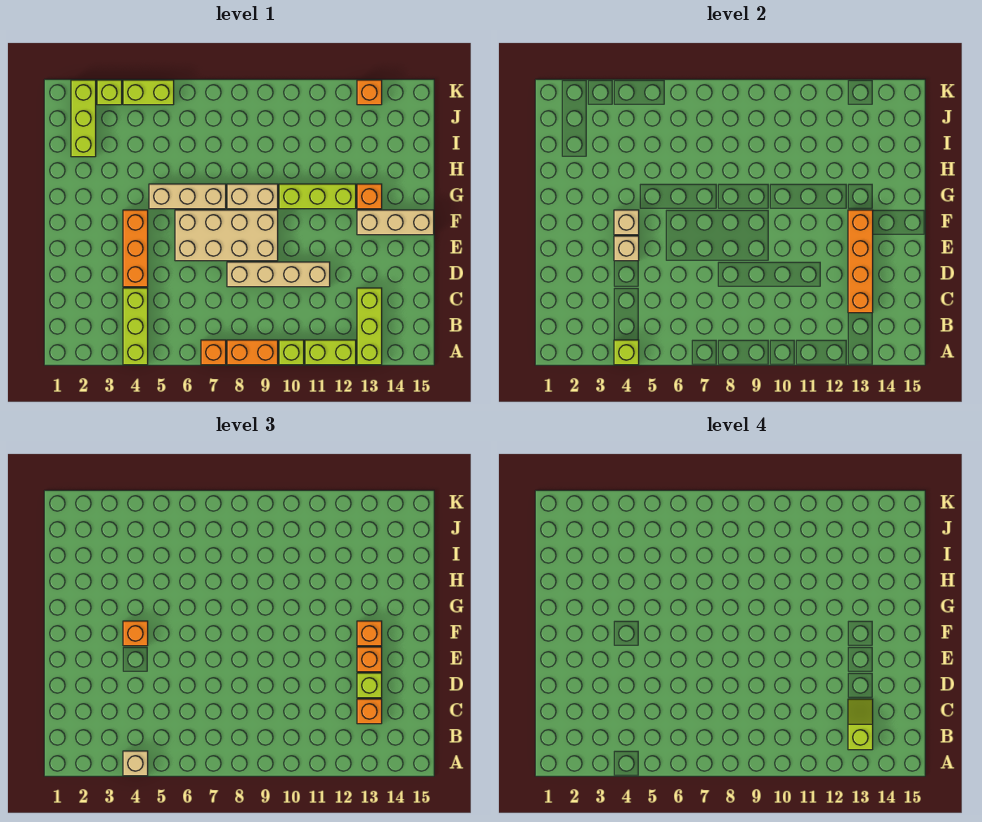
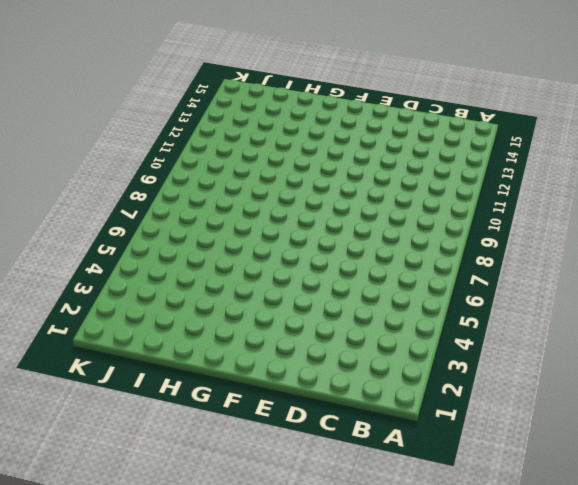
none -> lime 1x3 brick [123,288,148,365]
none -> orange 1x1 brick [201,340,226,365]
none -> orange 1x2 brick [227,340,278,365]

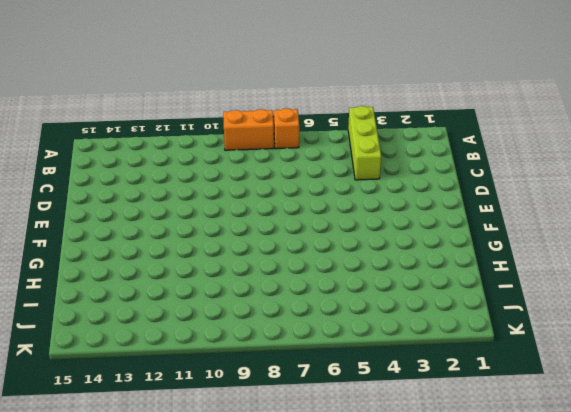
none -> lime 1x1 brick [279,340,304,365]
none -> lime 1x2 brick [305,340,356,365]
none -> lime 1x3 brick [357,288,382,365]

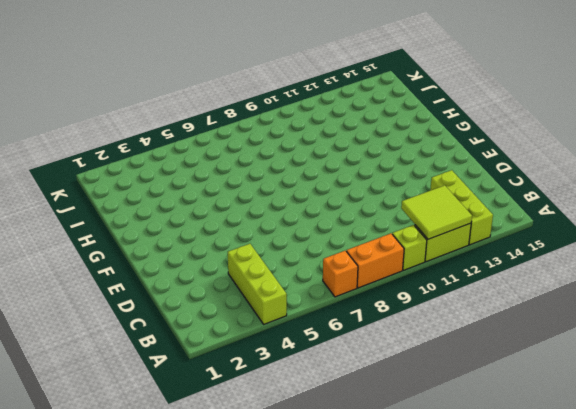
lime 2x2 tile [401,185,472,239] -> none
none -> orange 1x3 brick [123,210,148,287]
none -> tan 1x4 brick [227,262,330,287]
none -> tan 2x4 brick [175,210,278,261]

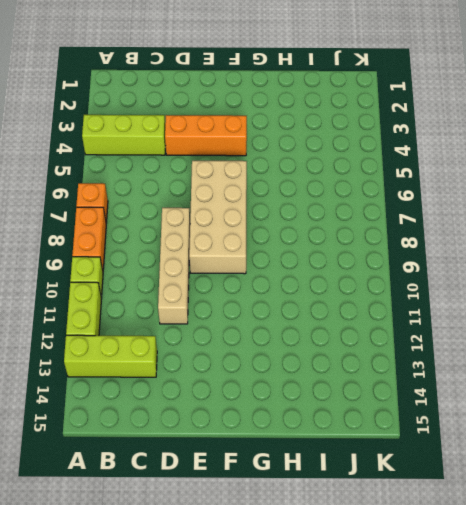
none -> tan 1x3 brick [357,210,434,235]
none -> tan 1x3 brick [149,184,226,209]
none -> tan 1x2 brick [227,184,278,209]

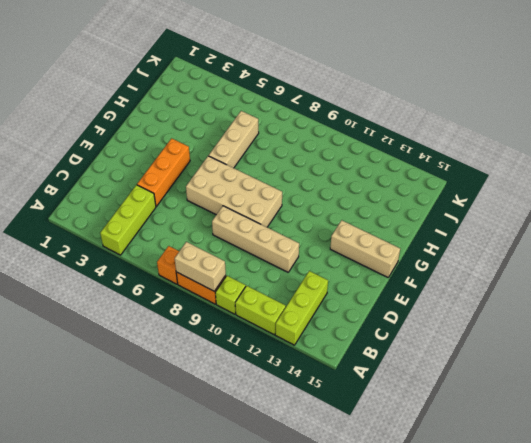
tan 1x2 brick [175,242,226,291] -> tan 1x2 brick moved to [227,184,278,209]
tan 1x3 brick [209,111,259,168] -> tan 1x3 brick turned to [149,184,226,209]
none -> lime 1x3 brick [279,184,356,209]
none -> orange 1x1 brick [357,184,382,209]
none -> lime 1x3 brick [71,80,96,157]

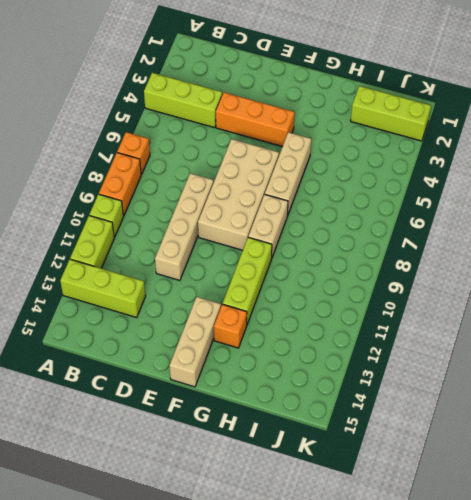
none -> lime 1x1 brick [97,80,122,105]
none -> lime 1x2 brick [123,80,174,105]
none -> orange 1x1 brick [357,80,382,105]

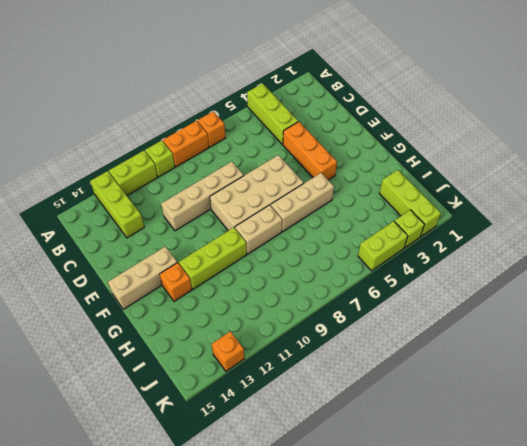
none -> lime 1x1 brick [614,340,639,365]
none -> orange 1x4 brick [848,210,873,313]
none -> tan 1x1 brick [614,236,639,261]

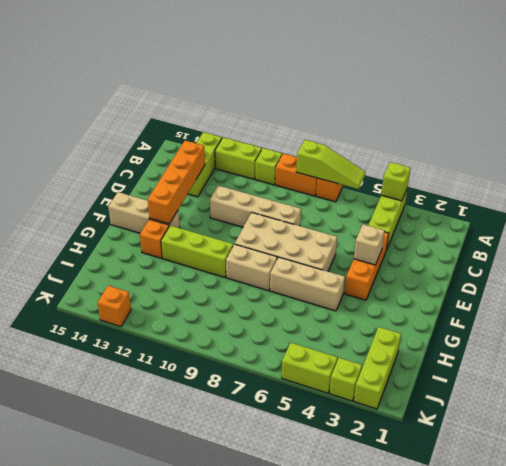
lime 1x3 slope [296,140,365,189] -> none
none -> tan 1x1 brick [614,210,639,235]
none -> tan 1x1 brick [123,751,148,776]
none -> orange 1x1 brick [357,699,382,724]

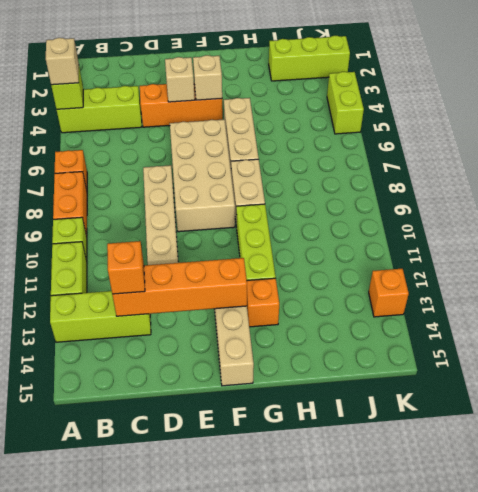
none -> lime 1x1 brick [97,80,122,105]
none -> lime 1x1 brick [357,673,382,698]
none -> orange 1x1 brick [357,647,382,672]

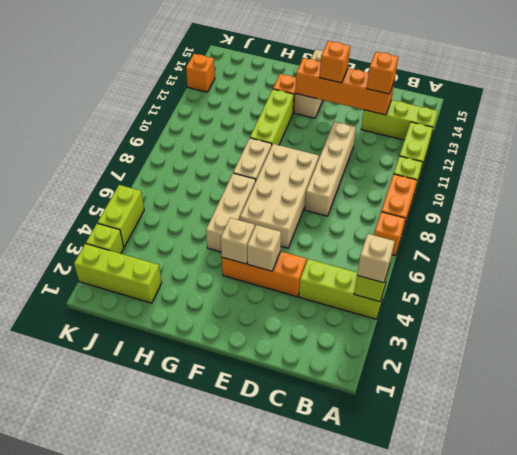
none -> lime 1x1 brick [357,673,382,698]
none -> orange 1x1 brick [123,621,148,646]
none -> orange 1x1 brick [357,621,382,646]

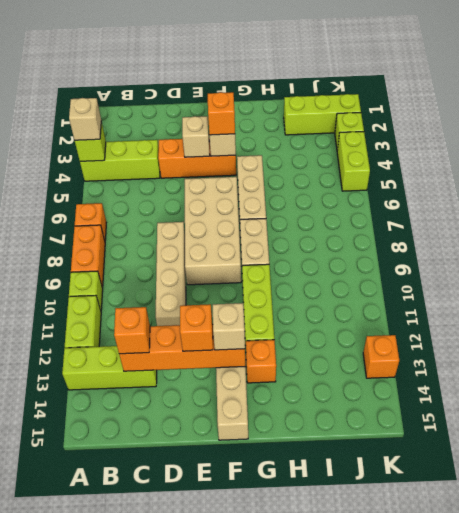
tan 1x1 brick [213,303,245,350] -> orange 1x1 brick [357,621,382,646]
none -> lime 1x1 brick [357,673,382,698]
none -> lime 1x2 slope [848,699,873,750]

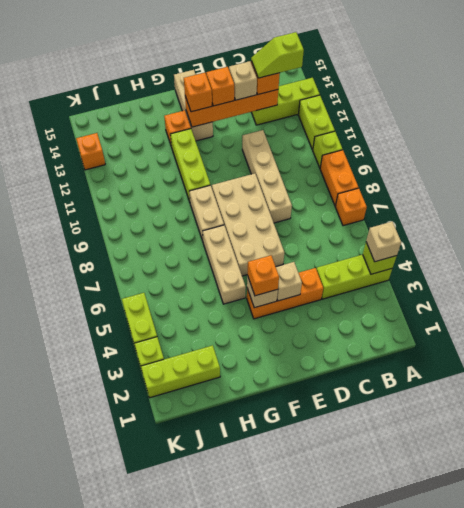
tan 1x1 brick [229,61,257,100] -> lime 1x1 brick [357,673,382,698]

